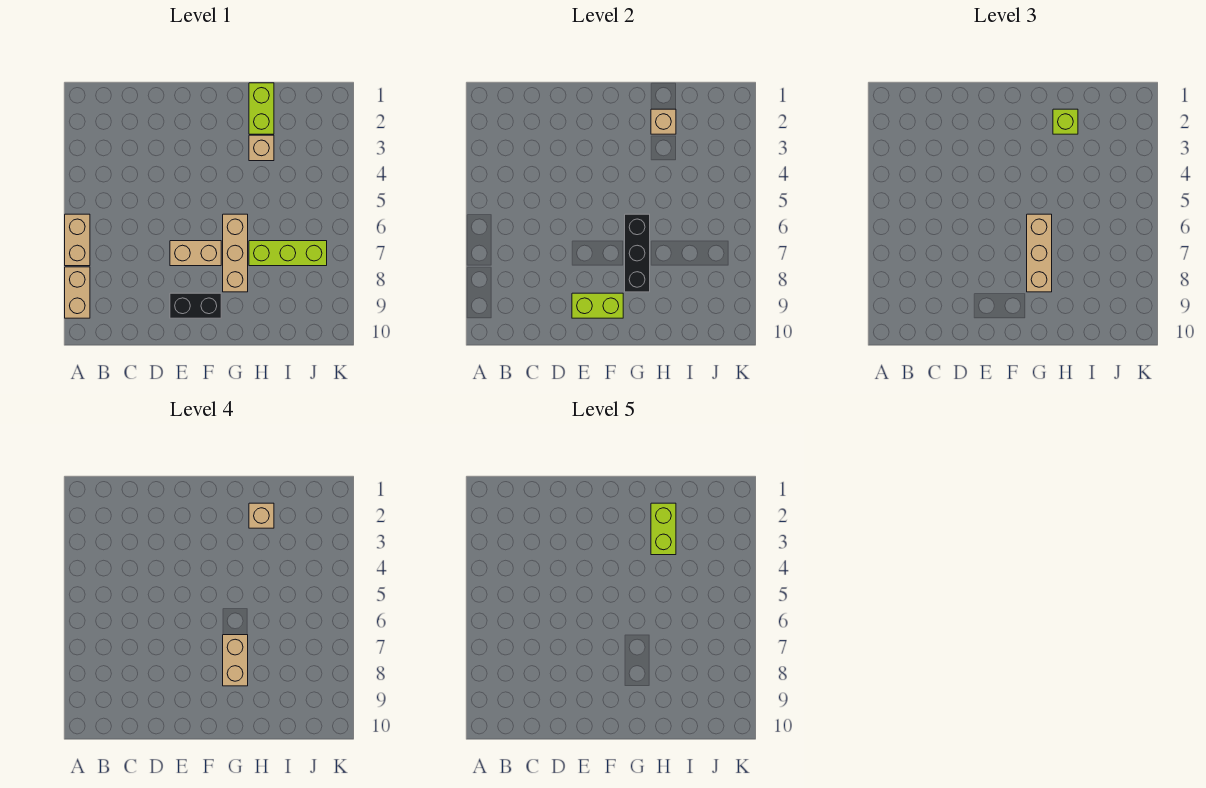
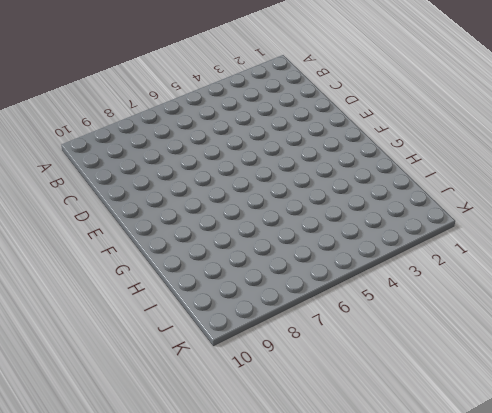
none -> tan 1x2 brick [65,214,90,266]
none -> tan 1x2 brick [65,267,90,318]
none -> tan 1x2 brick [170,241,221,266]

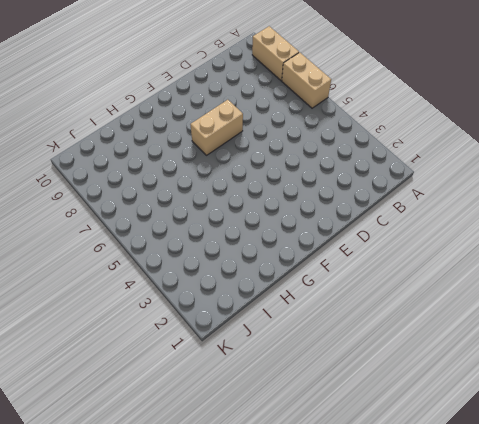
none -> black 1x2 brick [170,293,221,318]
none -> tan 1x3 brick [223,214,248,292]
none -> lime 1x2 brick [249,83,274,134]

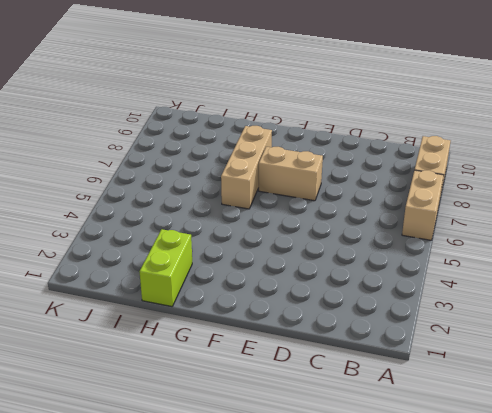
none -> black 1x2 brick [170,293,221,318]
none -> tan 1x1 brick [249,135,274,161]
none -> lime 1x3 brick [249,241,327,266]

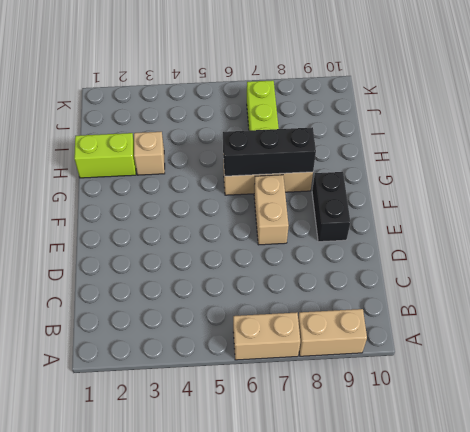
none -> lime 1x2 brick [572,293,623,318]
none -> tan 1x1 brick [651,109,676,134]
none -> tan 1x3 brick [1027,214,1052,292]

